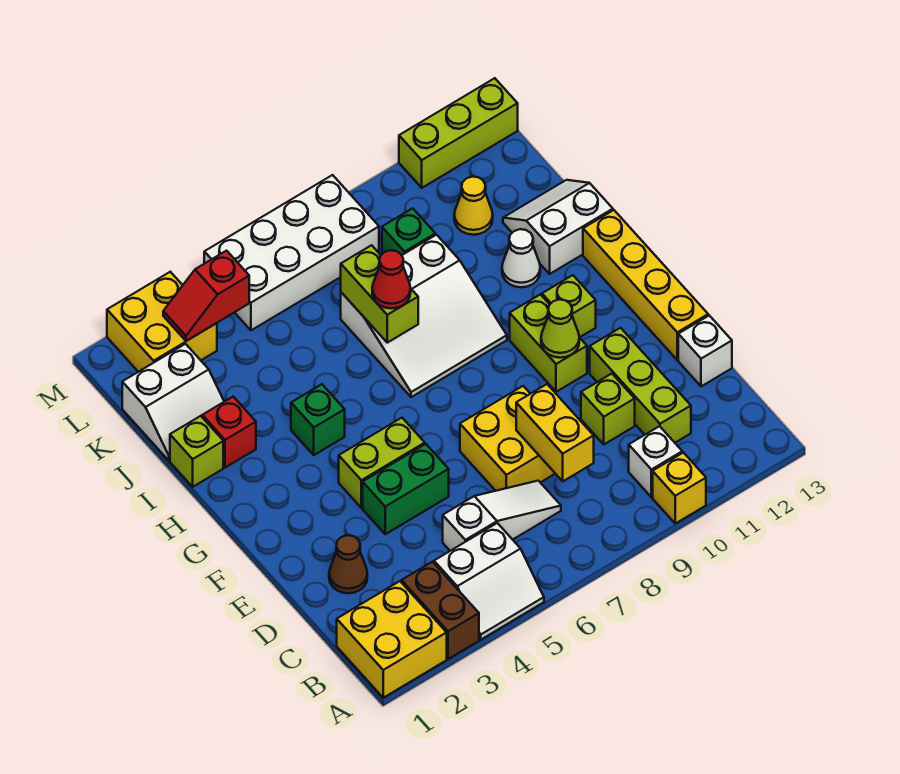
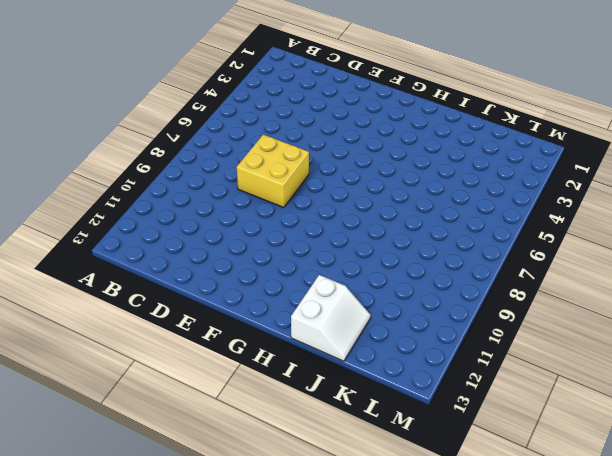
none -> yellow 2x2 brick [337,581,447,698]
none -> brown 1x2 brick [402,562,479,659]
none -> white 2x2 slope [434,523,544,640]
none -> yellow 1x1 brick [653,453,706,524]

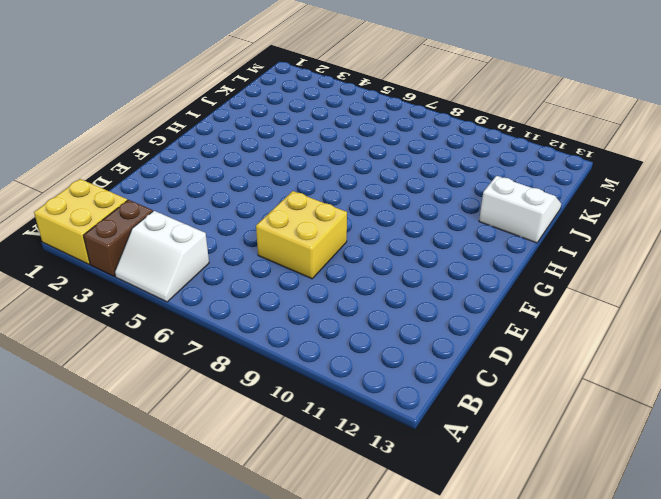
none -> yellow 1x1 brick [653,453,706,524]
none -> white 1x1 brick [629,426,682,497]
none -> white 1x3 slope [443,481,561,551]
none -> lime 1x3 brick [590,328,691,443]

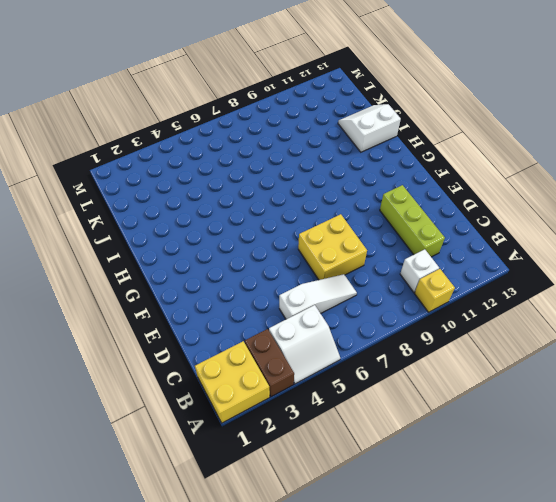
none -> brown 1x1 cone [329,535,367,593]
none -> lime 1x1 brick [581,374,635,444]
none -> white 1x1 brick [678,316,732,386]
none -> green 1x2 brick [363,444,449,534]

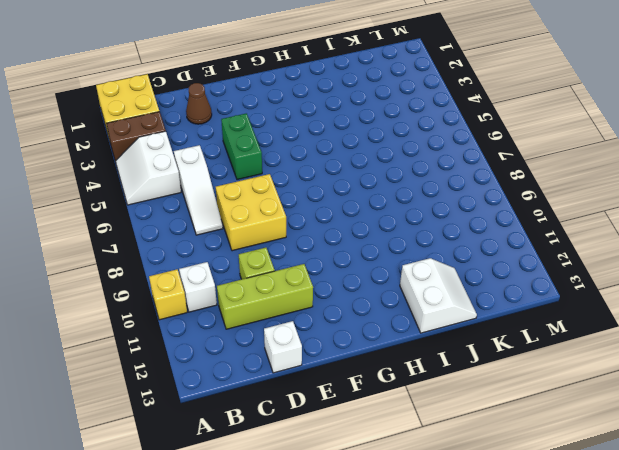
none -> yellow 1x4 brick [583,210,708,360]
none -> lime 1x2 brick [339,418,425,508]
none -> lime 1x2 brick [510,294,587,392]
none -> lime 1x1 brick [542,275,596,337]

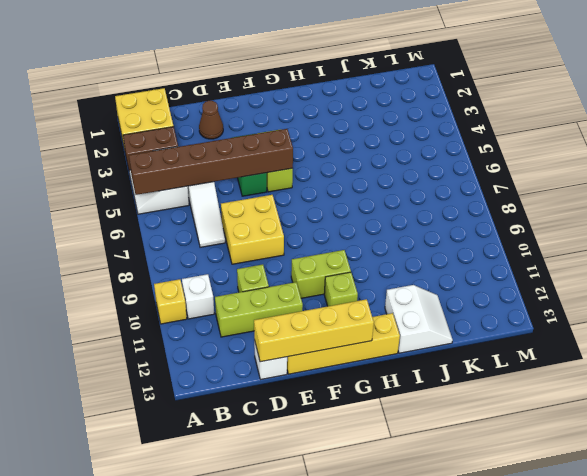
brown 1x6 brick [129,129,293,195] -> none
yellow 1x4 brick [254,299,374,362] -> none
none -> green 1x1 brick [291,384,345,455]
none -> white 3x3 slope [341,235,507,397]
none -> lime 1x1 brick [170,416,223,487]
none -> red 1x1 brick [202,397,256,468]

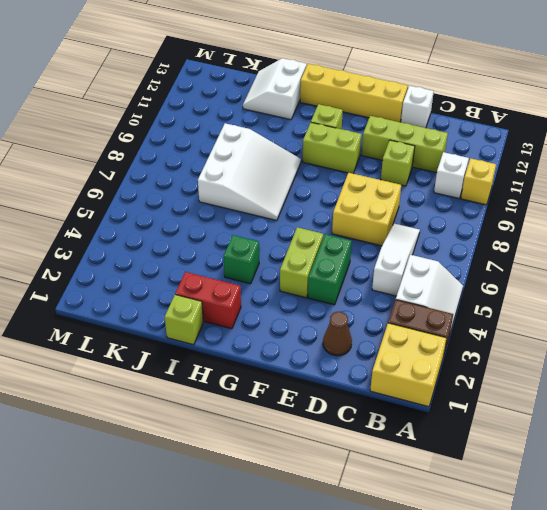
red 1x2 brick [175,272,241,329] -> red 1x1 brick [202,397,256,468]
none -> white 1x1 cone [502,229,540,287]
none -> white 2x2 slope [122,344,224,460]
none -> green 1x1 brick [382,208,435,255]
none -> yellow 1x1 cone [454,177,493,235]

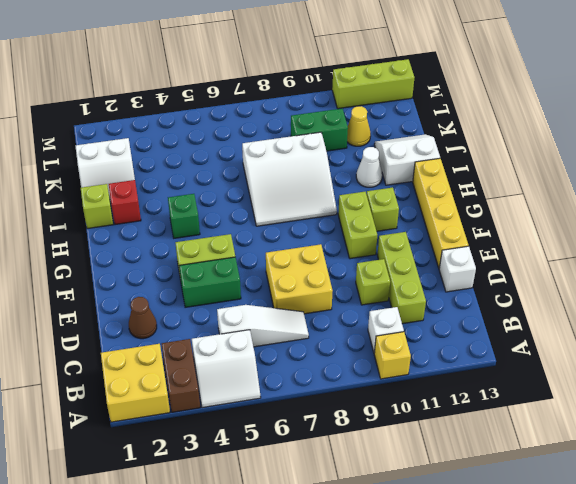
green 1x2 brick [291,109,348,151] -> green 1x1 brick [382,208,435,255]
none -> yellow 2x2 brick [107,272,217,372]
none -> white 2x4 brick [204,175,379,330]
none -> yellow 1x2 brick [516,384,594,481]
none -> lime 1x1 cone [541,300,579,358]

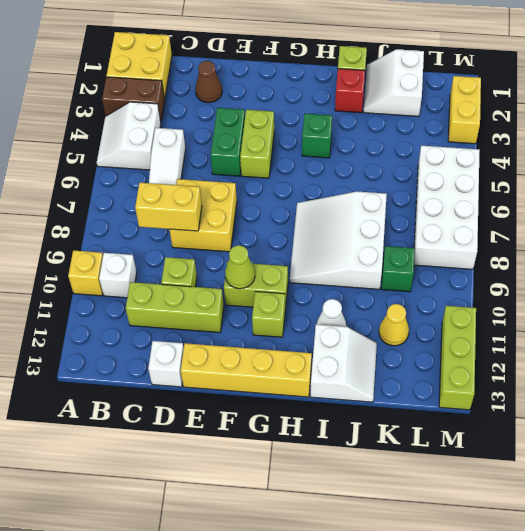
yellow 1x2 brick [448,76,481,144] -> yellow 2x2 brick [107,272,217,372]
none -> lime 1x2 brick [341,245,418,343]
none -> red 1x2 slope [163,251,249,341]
none -> red 1x1 cone [372,250,411,308]

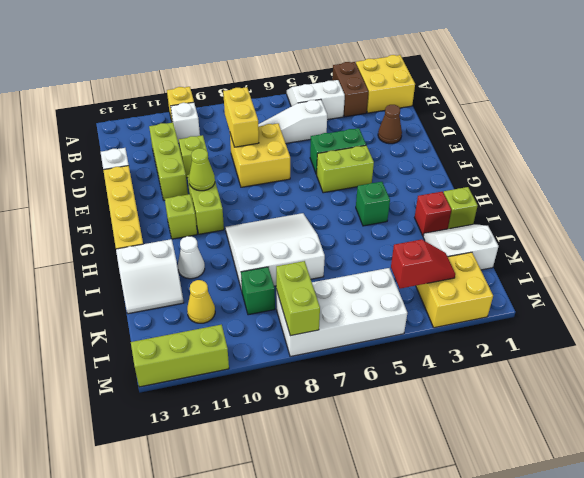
lime 1x2 brick [276,261,320,336] -> lime 1x2 brick moved to [341,245,418,343]
none -> red 1x1 cone [372,250,411,308]

